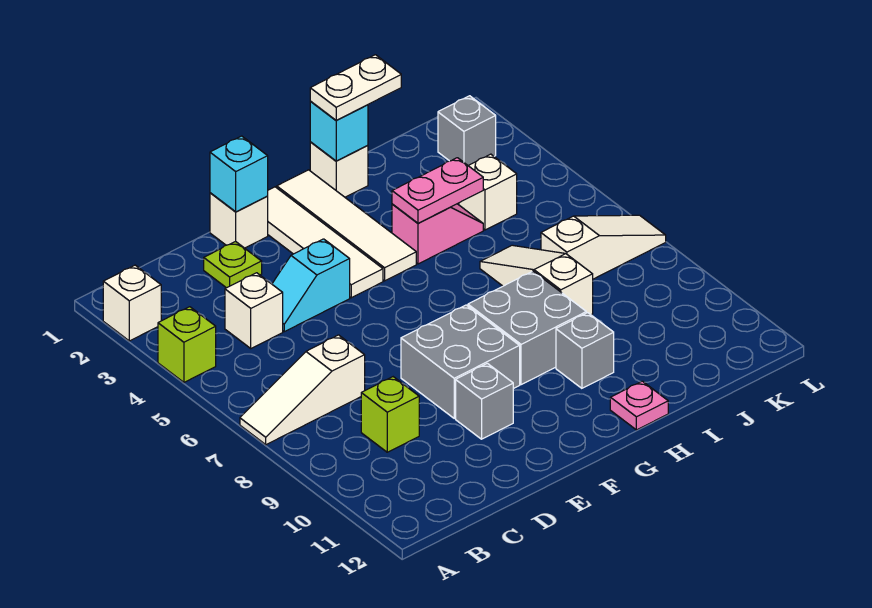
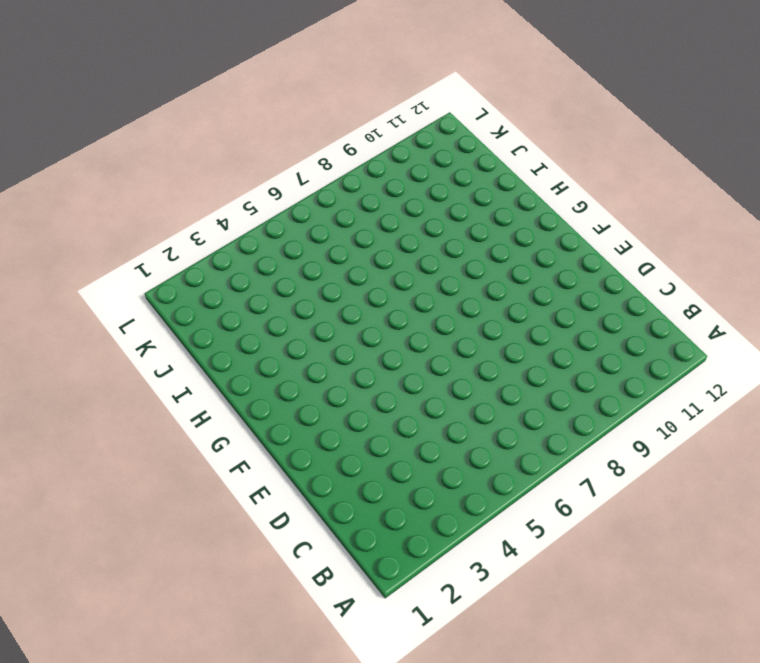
none -> white 1x1 brick [103,265,161,341]
none -> lime 1x1 brick [158,307,216,382]
none -> white 1x3 slope [240,335,365,445]

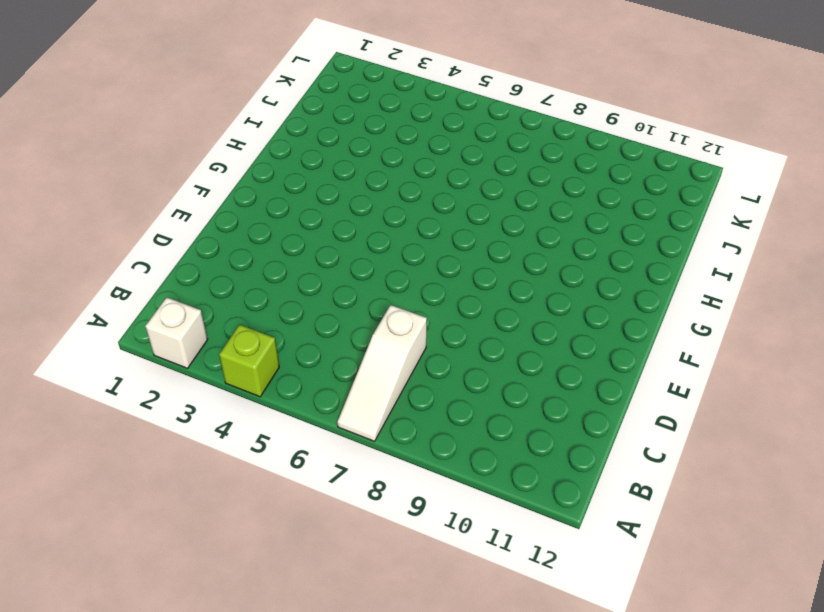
none -> white 1x1 brick [225,273,283,348]
none -> lime 1x1 brick [361,377,419,452]
none -> lime 1x1 plate [204,241,262,288]

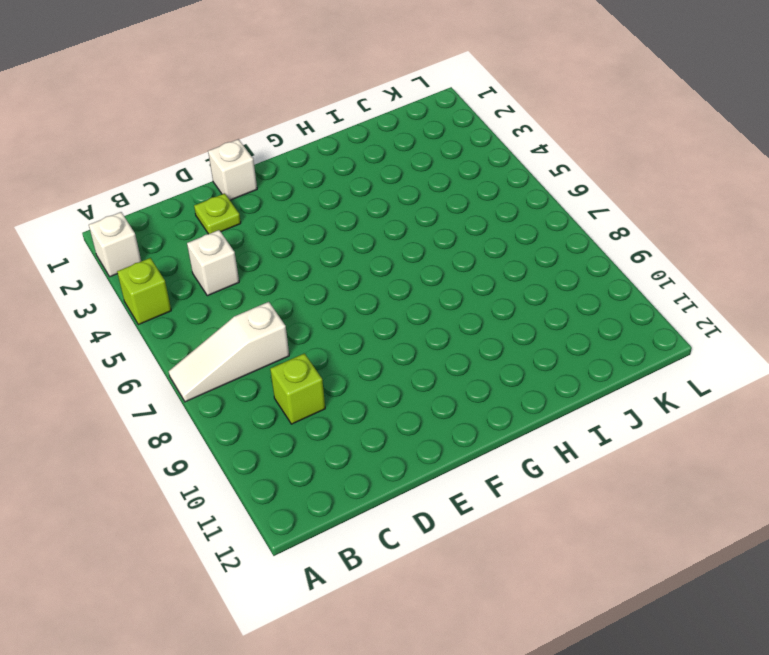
none -> cyan 1x2 slope [272,239,350,332]
none -> grey 2x2 brick [401,305,520,418]
none -> grey 1x1 brick [456,363,513,439]

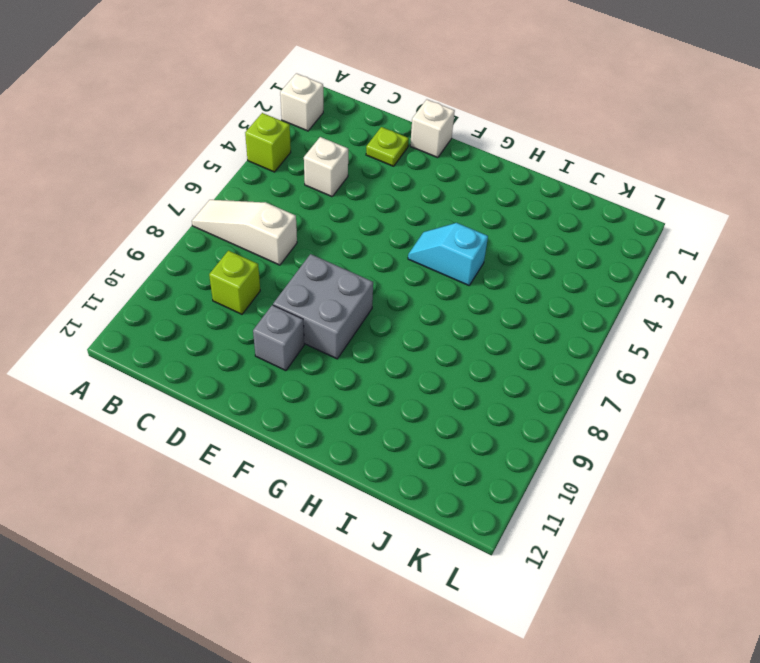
cyan 1x2 slope [408,223,488,285] -> cyan 1x2 slope moved to [272,239,350,332]
none -> white 1x4 tile [267,187,383,298]
none -> white 1x4 tile [277,170,416,281]
none -> grey 2x2 brick [468,271,586,385]

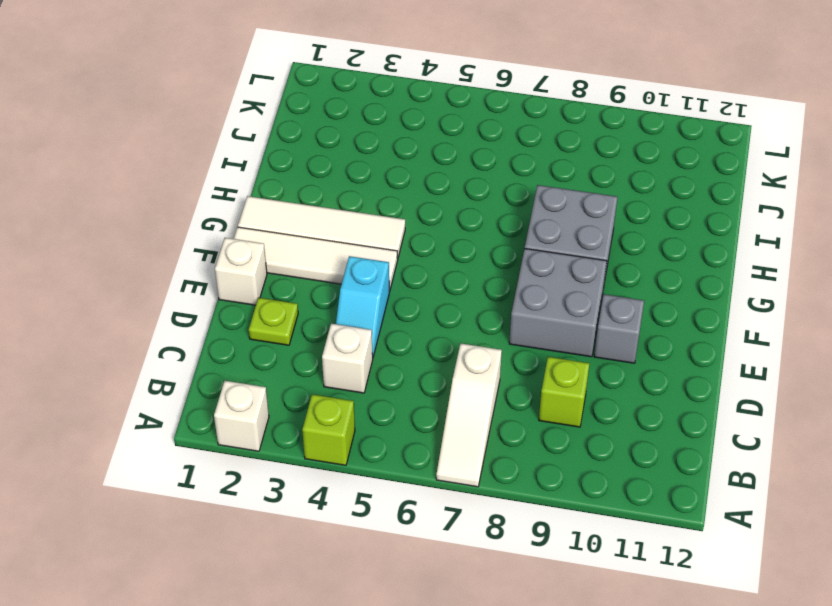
none -> white 1x1 brick [310,142,368,197]
none -> pink 1x2 slope [392,204,483,264]
none -> grey 1x1 brick [556,313,614,388]

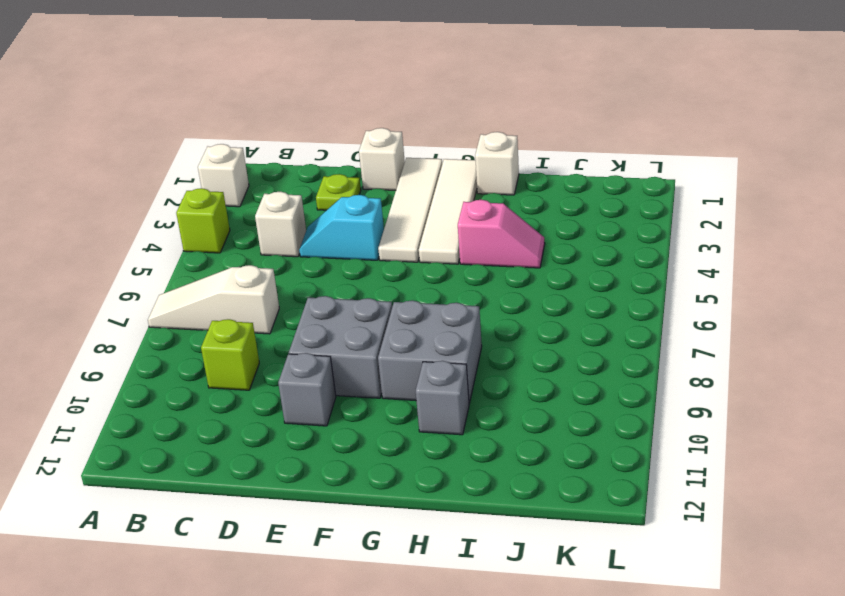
none -> pink 1x1 plate [610,381,668,430]
none -> white 1x3 slope [480,245,593,315]
none -> white 1x1 brick [459,154,517,230]

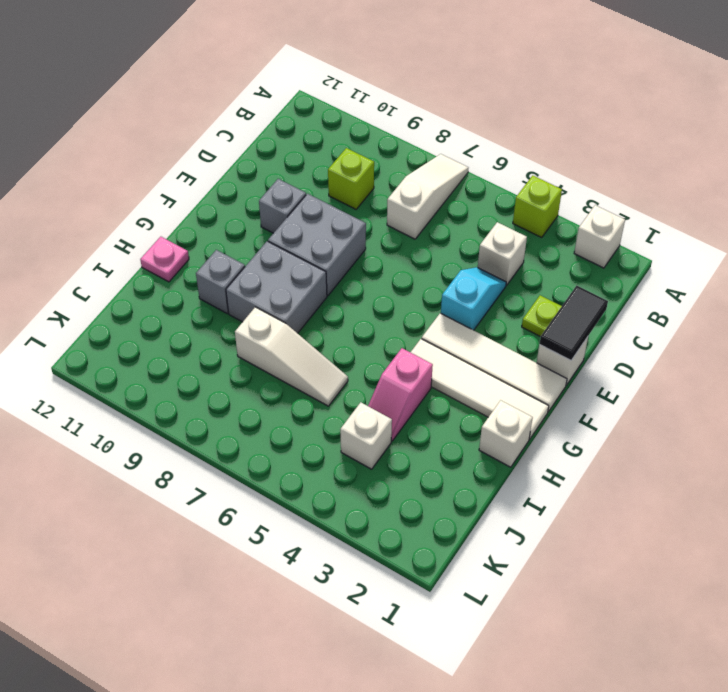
black 1x2 tile [540,286,608,360] -> cyan 1x1 brick [210,136,268,212]
none -> white 1x3 slope [541,215,666,279]
none -> grey 1x1 brick [438,96,496,165]
none -> cyan 1x1 brick [310,101,368,161]

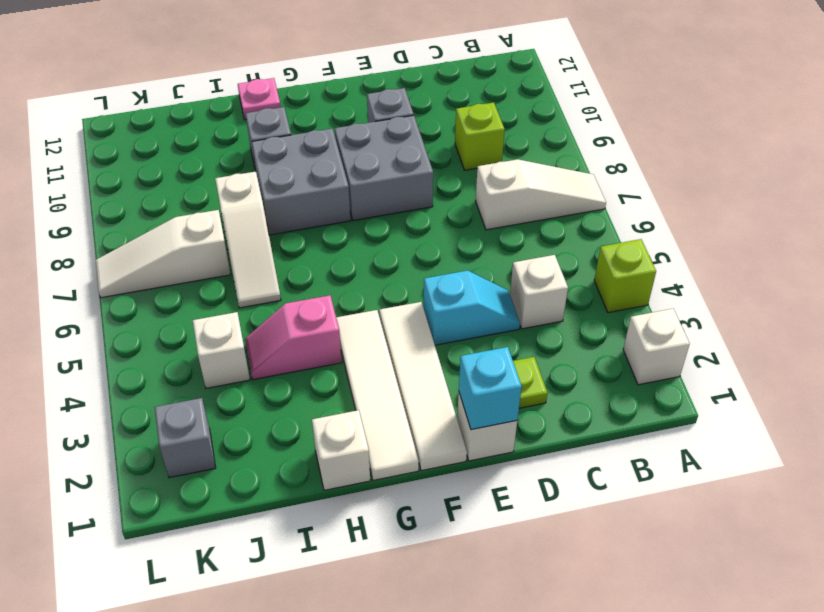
none -> cyan 1x1 brick [310,101,368,161]
none -> pink 1x2 plate [392,158,483,223]
none -> white 1x2 plate [310,55,401,120]

